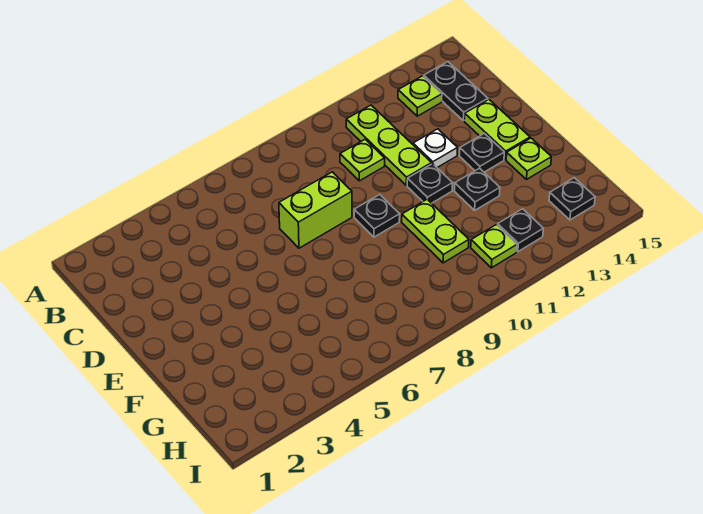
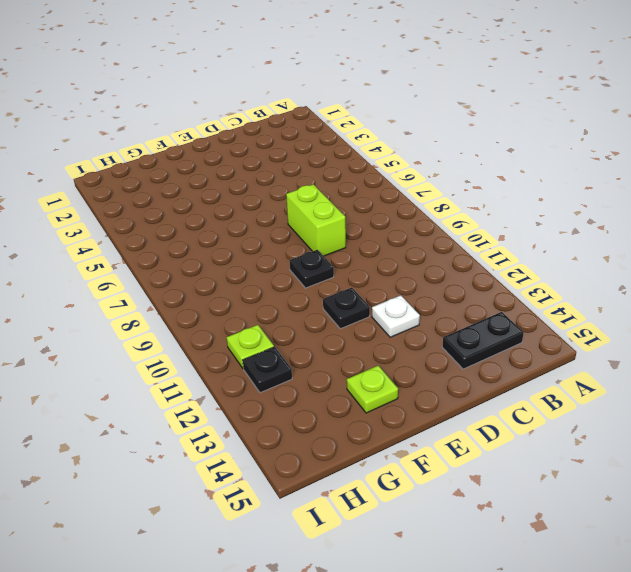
none -> lime 1x3 plate [346,105,432,185]
none -> lime 1x1 plate [398,76,442,116]
none -> lime 1x1 plate [340,139,385,181]

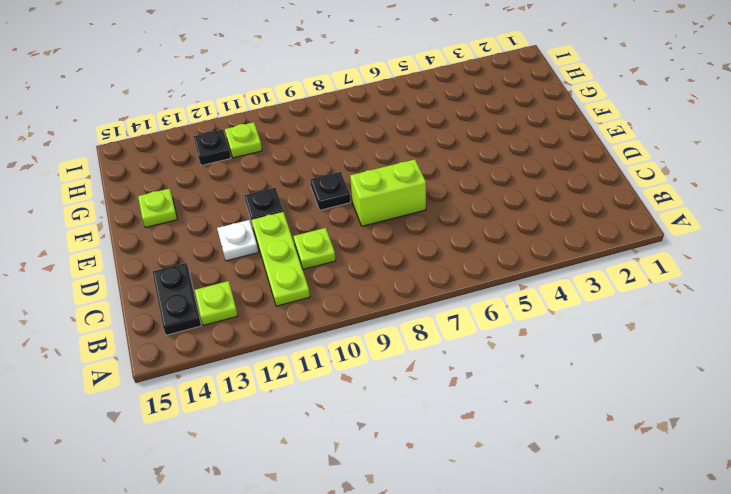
none -> lime 1x2 plate [464,99,530,160]
none -> black 1x1 plate [459,133,504,172]
none -> lime 1x2 plate [402,199,469,263]

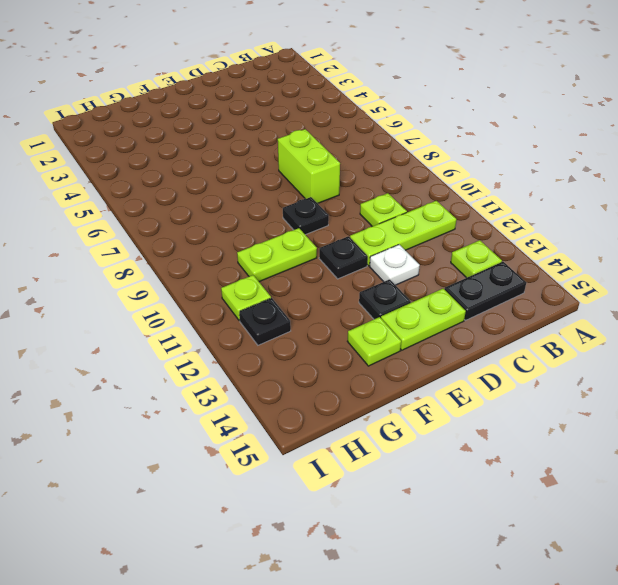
none -> black 1x1 plate [454,168,500,210]
none -> black 1x1 plate [549,178,595,220]

